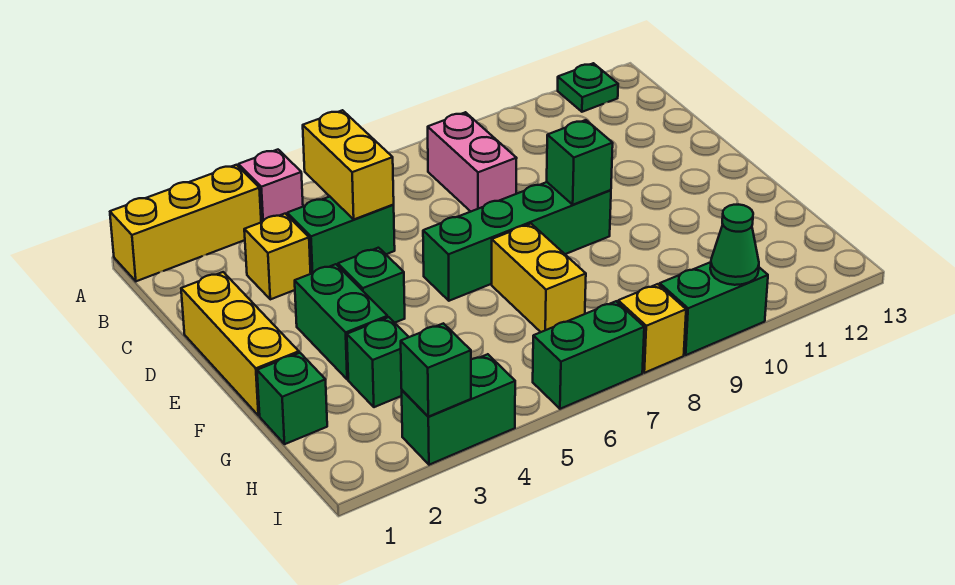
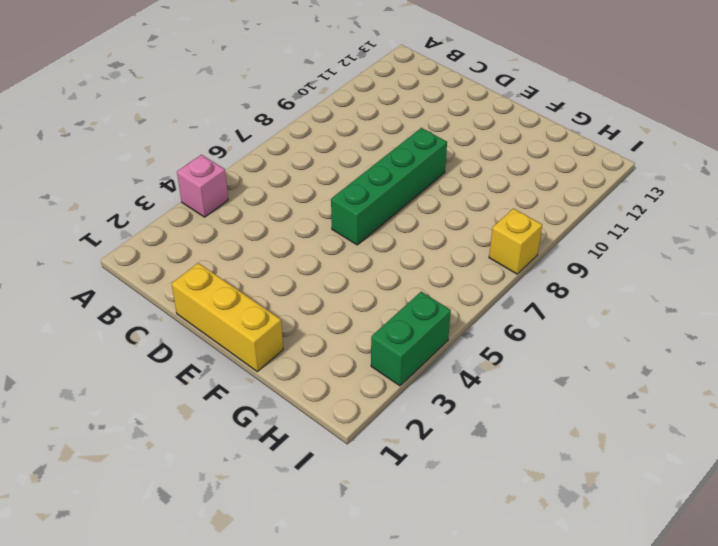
none -> yellow 1x3 brick [110,165,261,281]
none -> green 1x1 plate [558,63,618,112]
none -> pink 1x2 brick [428,112,517,211]

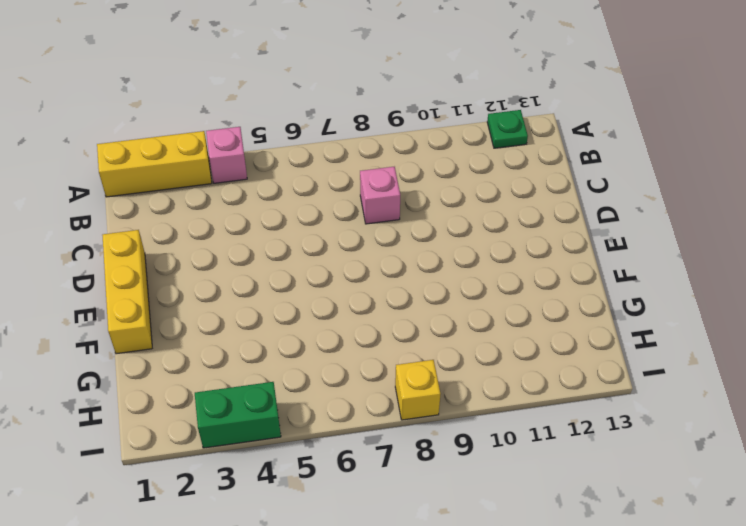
pink 1x1 brick [360,167,400,224] -> pink 1x2 brick [428,112,517,211]
none -> yellow 1x1 brick [244,214,311,299]
none -> green 1x2 brick [287,197,395,274]
none -> green 1x2 brick [295,264,388,380]

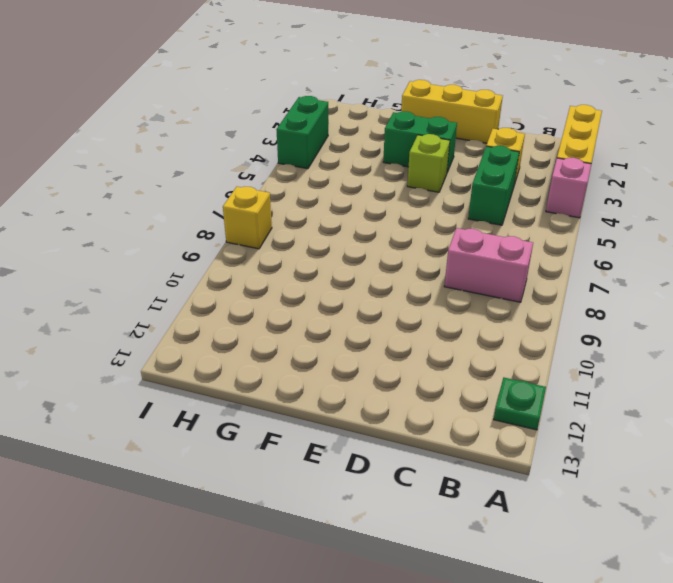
lime 1x1 brick [407,134,450,192] -> green 1x1 brick [338,248,405,323]
none -> green 1x4 brick [423,182,611,301]
none -> yellow 1x2 brick [492,224,586,332]
none -> green 1x1 brick [257,353,327,444]

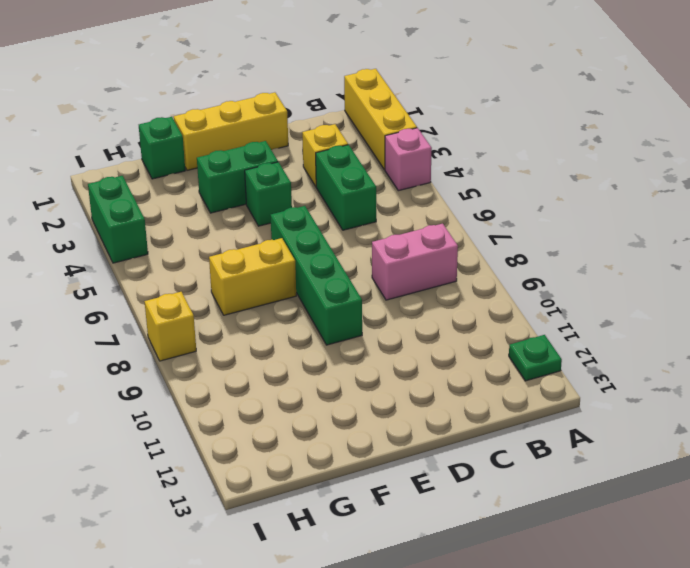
none -> green 1x1 brick [347,317,408,407]
none -> green 1x2 brick [533,301,644,409]
none -> green 1x2 brick [660,262,768,355]

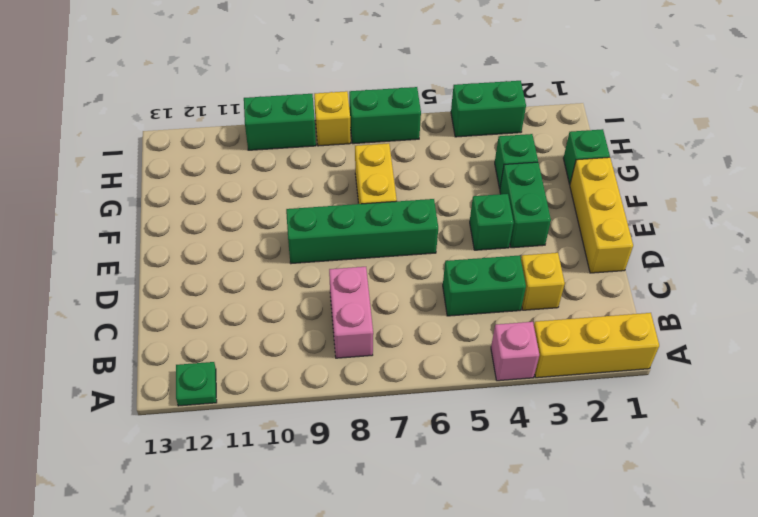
none -> yellow 1x2 brick [303,110,394,219]
none -> green 1x1 brick [547,120,613,205]
none -> green 1x1 brick [401,323,471,417]

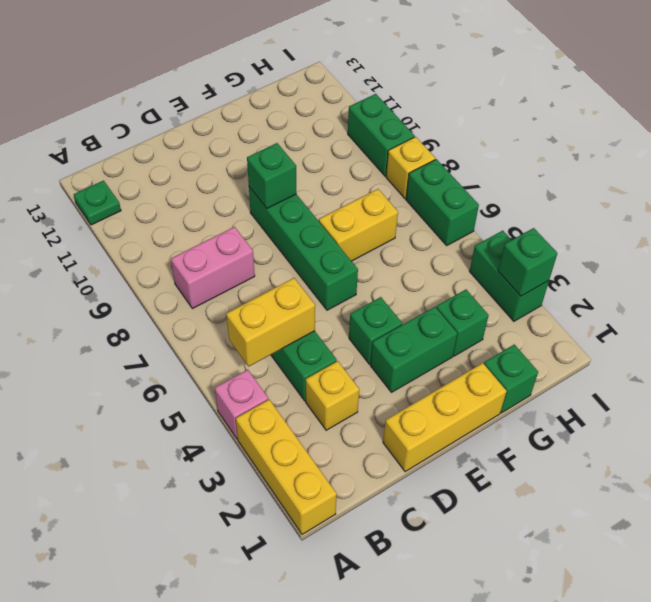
none -> green 1x1 cone [710,205,759,285]

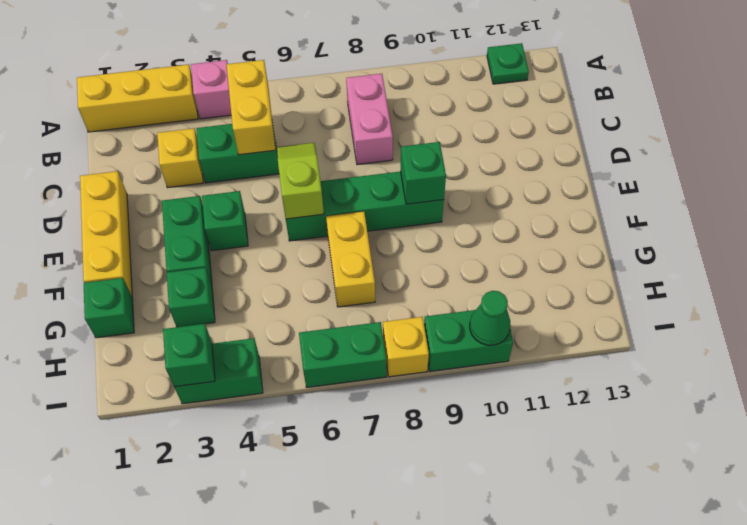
lime 1x2 slope [277,143,324,219] -> none

